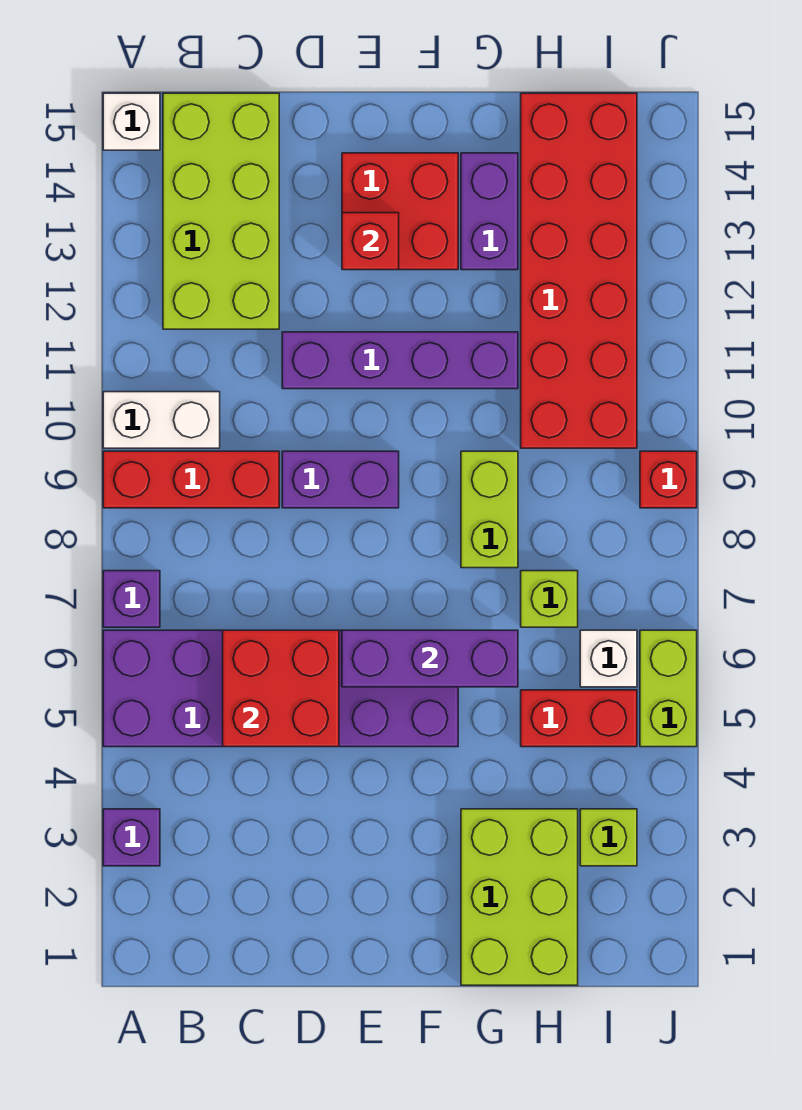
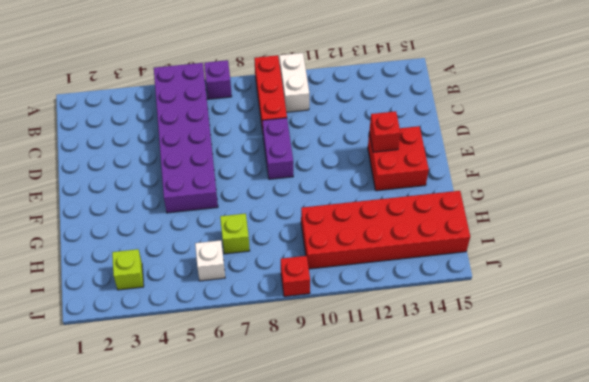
none -> purple 1x1 brick [103,809,160,866]
none -> white 1x1 brick [103,93,160,150]
none -> lime 2x4 brick [163,93,279,329]

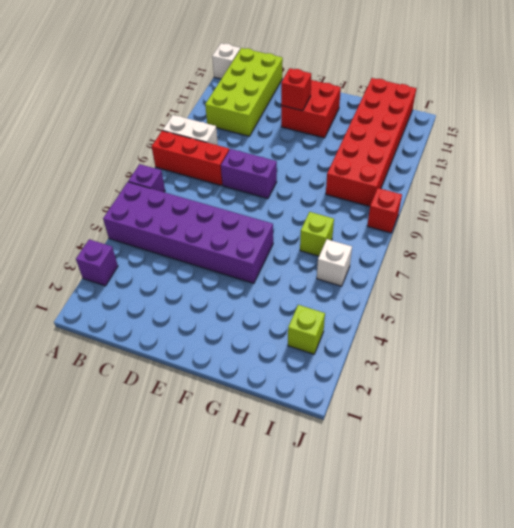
none -> purple 1x4 brick [282,332,518,389]
none -> lime 2x3 brick [461,809,578,985]
none -> lime 1x2 brick [461,451,518,568]

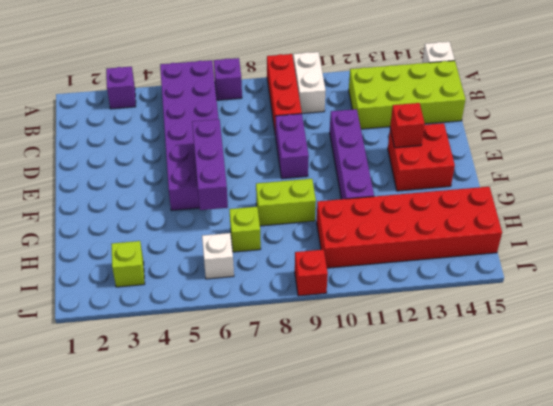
none -> lime 2x3 brick [461,809,578,985]
none -> purple 1x2 brick [461,153,518,270]
none -> red 1x2 brick [521,690,637,747]

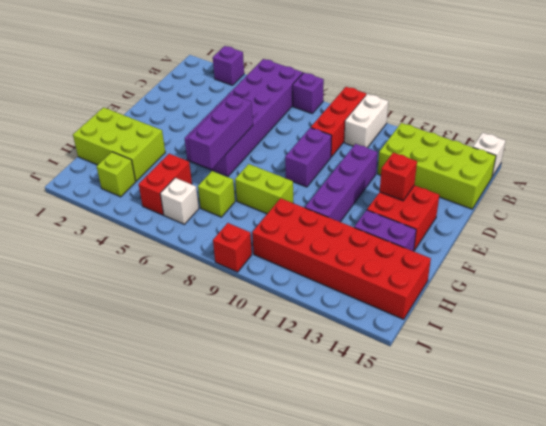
none -> lime 1x2 brick [640,630,697,747]
none -> red 2x2 brick [223,630,339,747]

